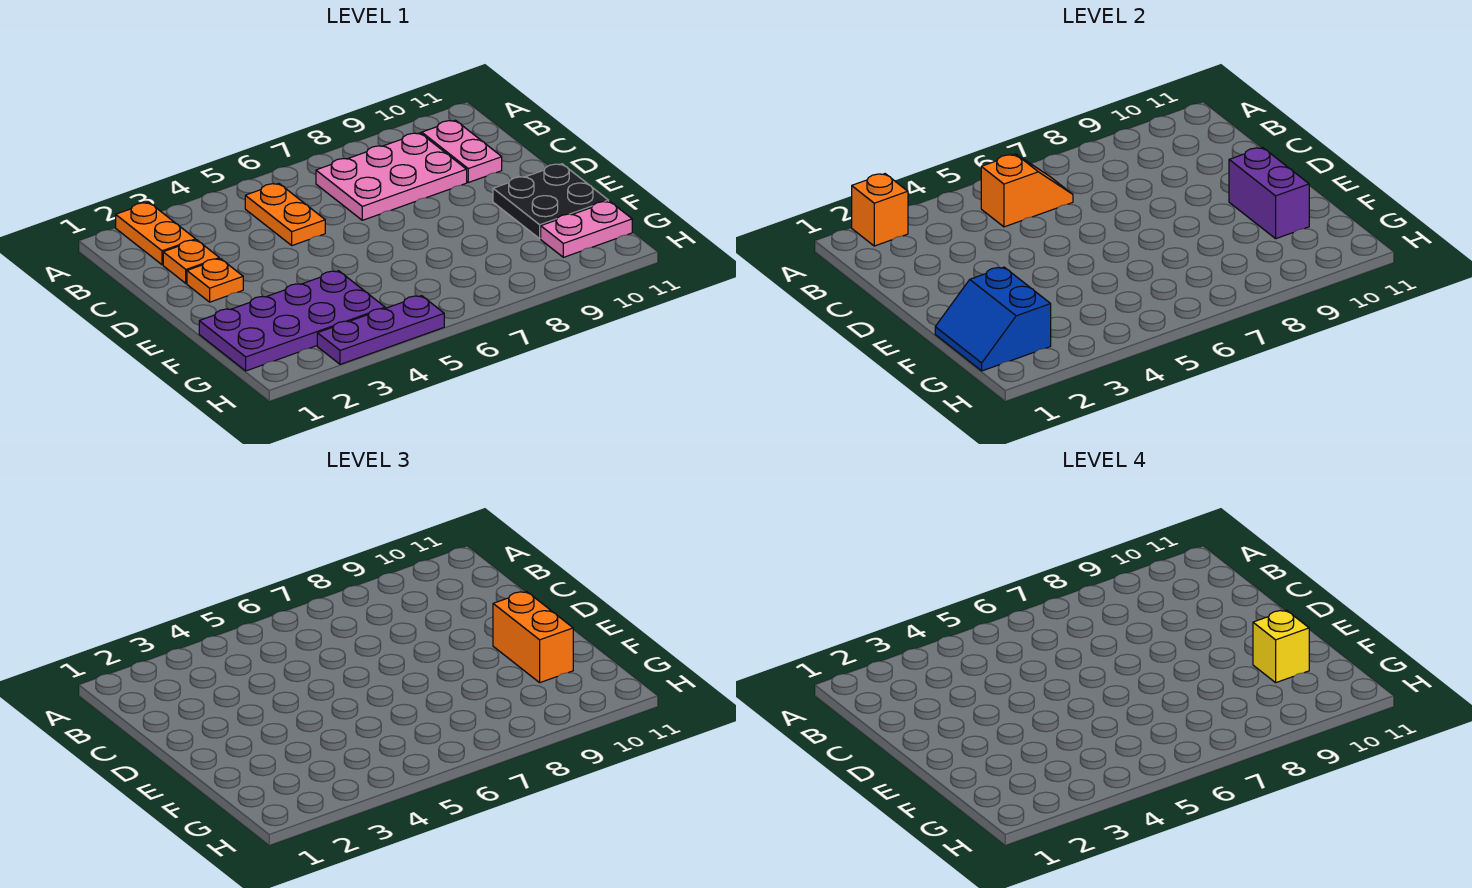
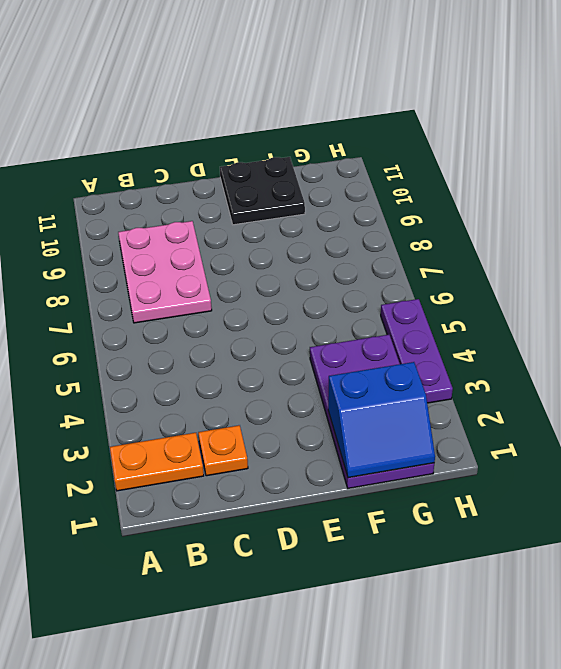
none -> orange 1x2 plate [245,183,325,245]
none -> pink 1x2 plate [422,120,502,182]
none -> orange 1x1 plate [187,259,243,302]

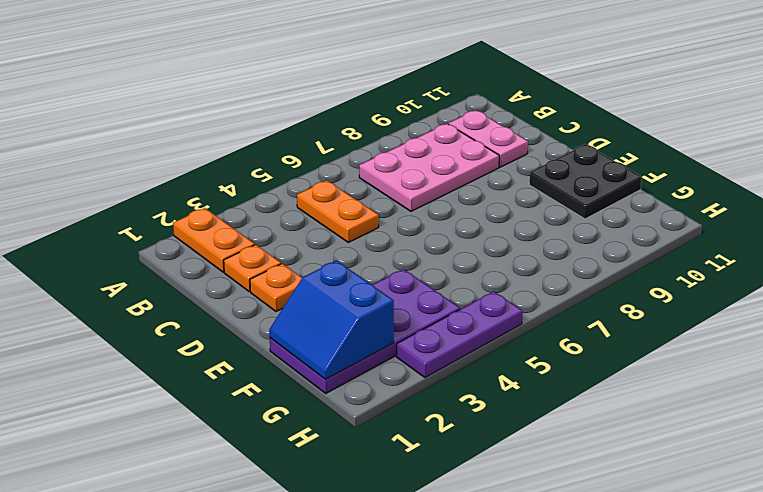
none -> pink 1x2 plate [541,201,632,257]
none -> orange 1x1 brick [852,174,908,246]
none -> orange 1x2 slope [981,154,1073,227]

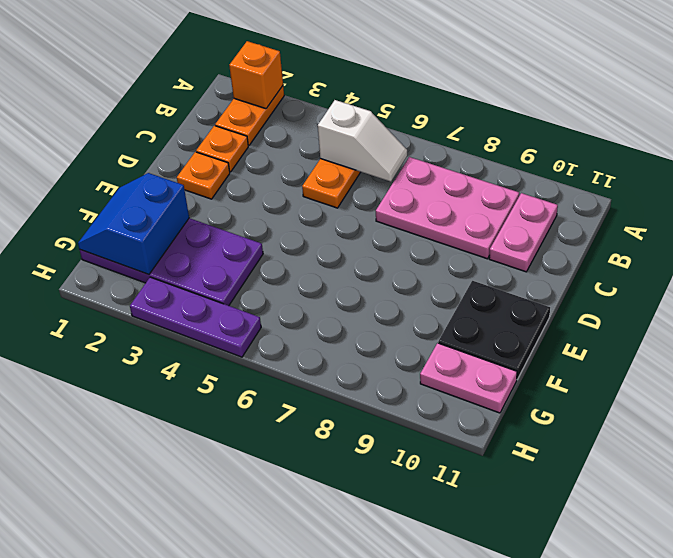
white 1x2 slope [318,100,407,182] -> orange 1x2 slope [981,154,1073,227]
none -> purple 1x2 brick [1229,148,1309,239]
none -> orange 1x2 brick [493,592,573,683]
none -> yellow 1x1 brick [1253,610,1309,683]

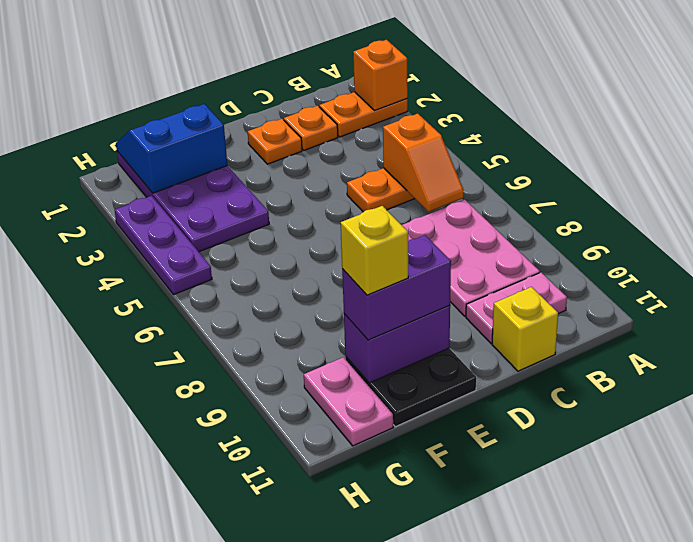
yellow 1x1 brick [492,287,558,371] -> none
purple 1x2 brick [342,235,451,340] -> orange 1x2 brick [493,592,573,683]

